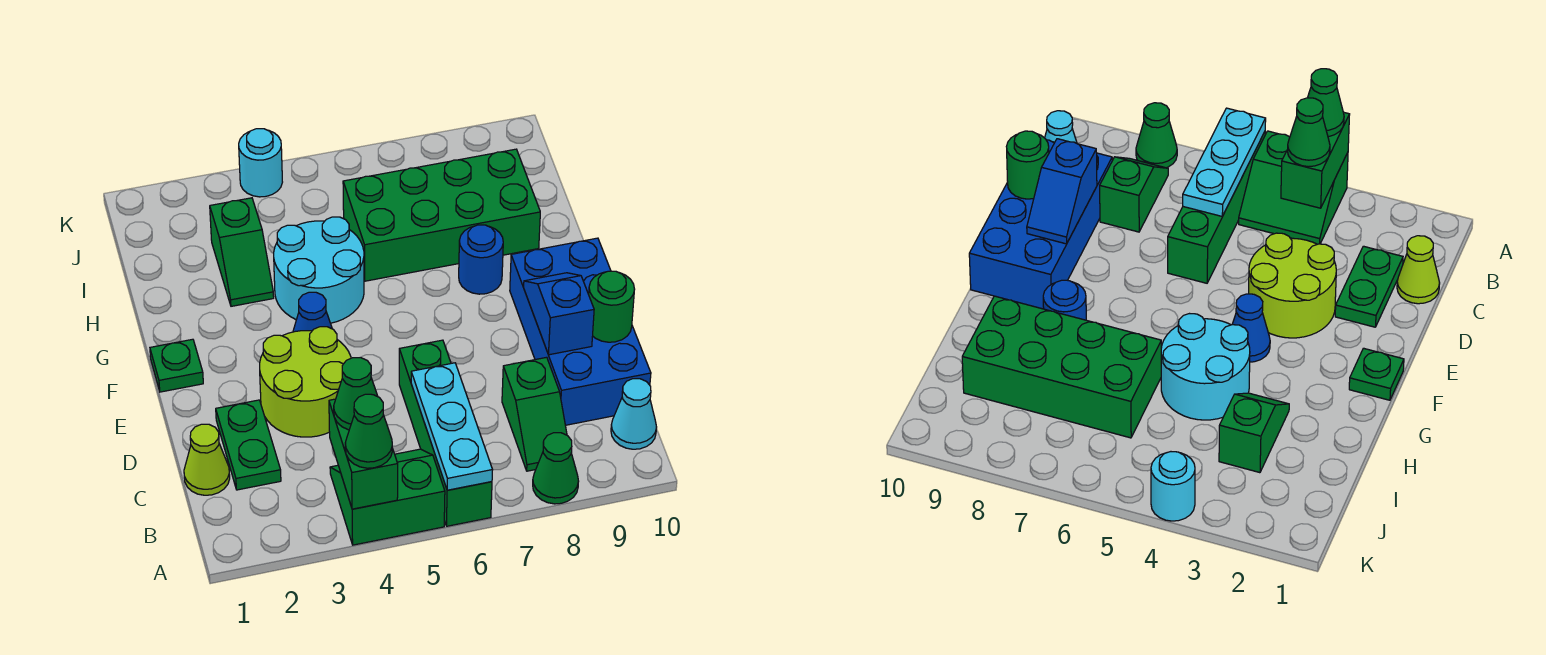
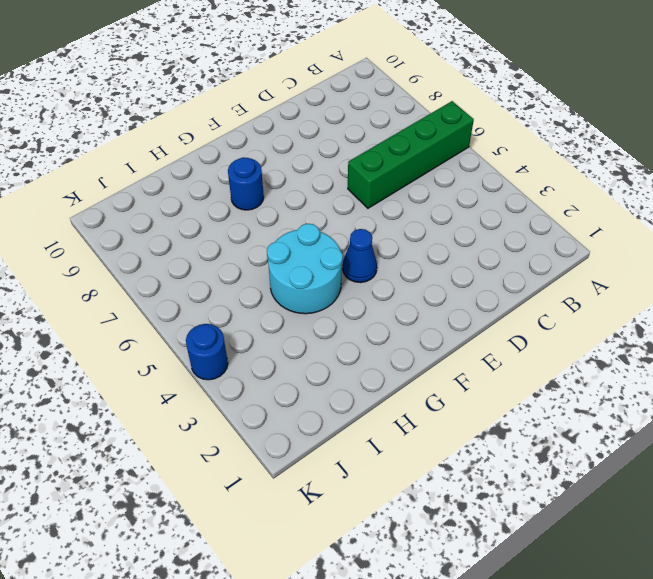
blue 1x1 round brick [186,324,228,380] -> cyan 1x1 round brick [239,129,282,197]
none -> green 2x2 slope [330,449,445,545]
none -> green 1x1 cone [533,433,579,504]
none -> green 1x2 slope [502,357,567,471]

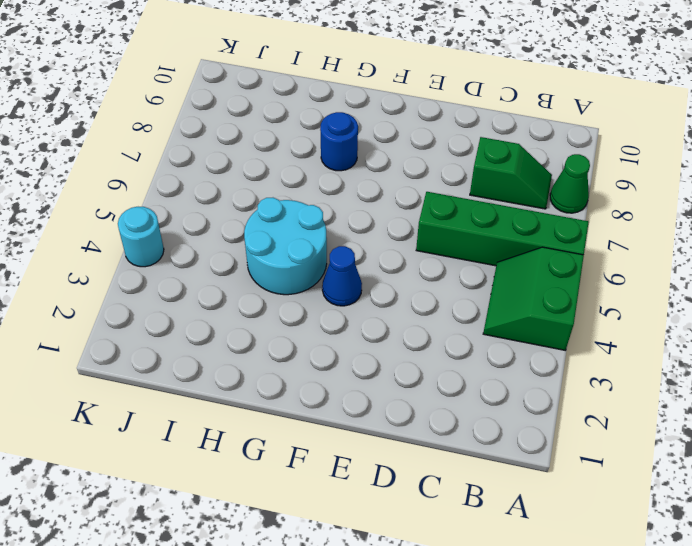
none -> cyan 1x1 cone [611,379,657,449]
none -> lime 1x1 cone [184,424,230,495]
none -> green 1x2 plate [216,400,281,490]

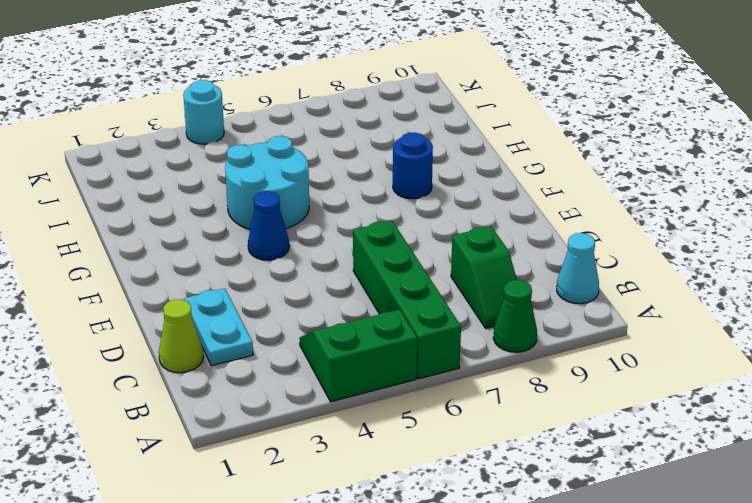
cyan 1x2 plate [184,288,253,366] -> green 1x2 plate [216,400,281,490]
none -> blue 2x4 brick [510,238,651,425]
none -> lime 2x2 round brick [260,327,351,437]
none -> green 1x1 plate [150,339,203,392]

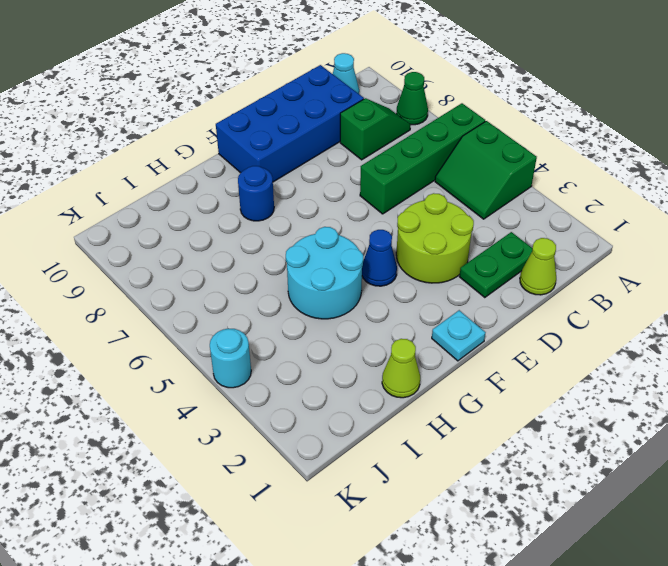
cyan 1x1 plate [432,310,486,361] -> green 1x1 plate [150,339,203,392]
lime 1x1 cone [382,339,420,398] -> none
none -> green 1x2 slope [210,198,274,306]
none -> green 2x4 brick [343,149,540,281]
none -> green 1x2 brick [329,399,398,509]

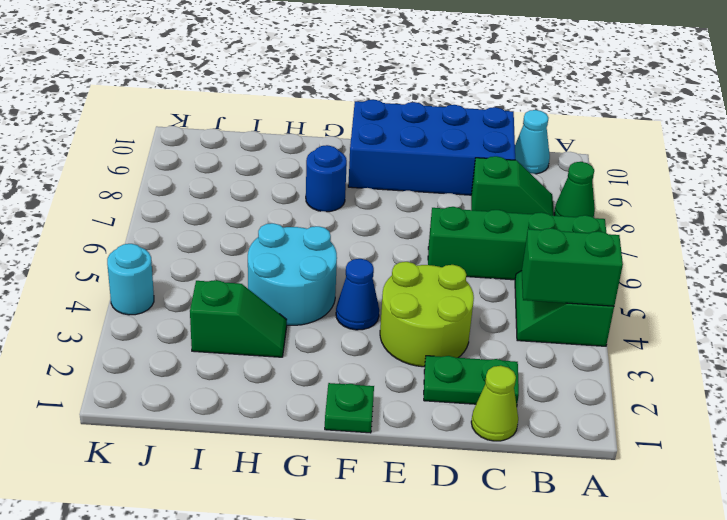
none -> green 2x4 brick [343,149,540,281]
none -> cyan 1x3 plate [411,363,493,490]
none -> blue 1x2 slope [524,273,594,355]

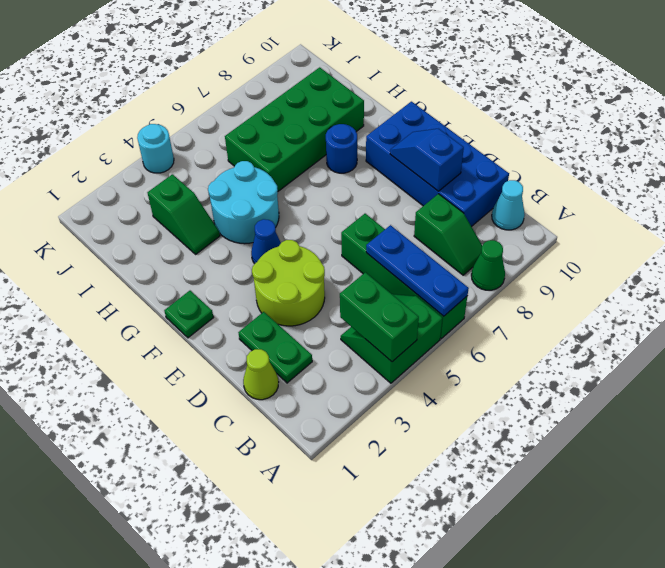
blue 1x3 plate [366,225,469,316] -> cyan 1x3 plate [411,363,493,490]
none -> green 1x1 round brick [589,271,635,342]
none -> green 1x1 cone [345,394,392,468]
none -> green 1x1 cone [334,358,377,430]

